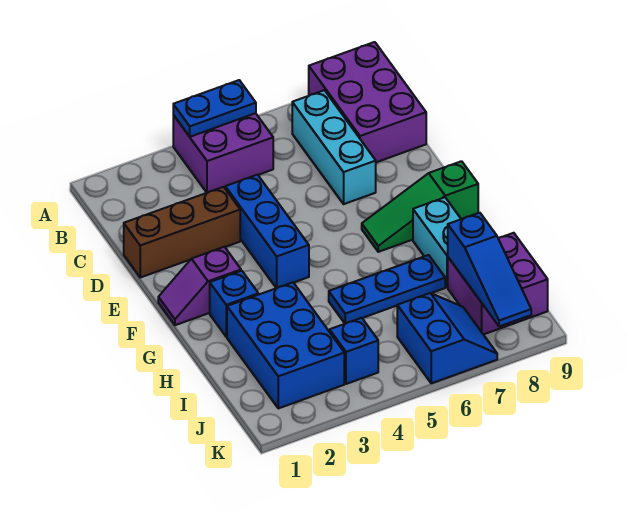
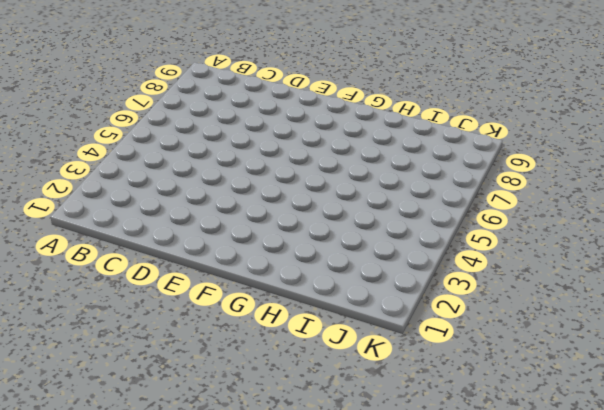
none -> purple 2x2 brick [173,113,273,193]
none -> purple 2x3 brick [309,42,426,162]
none -> cyan 1x3 brick [292,90,376,204]

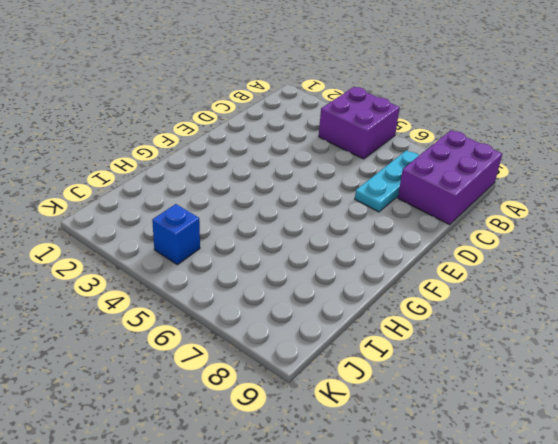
cyan 1x3 plate [355,151,419,212] -> cyan 1x3 brick [292,90,376,204]
none -> brown 1x3 brick [124,187,240,277]
none -> blue 1x3 brick [225,175,309,288]
none -> purple 1x2 slope [158,247,241,325]

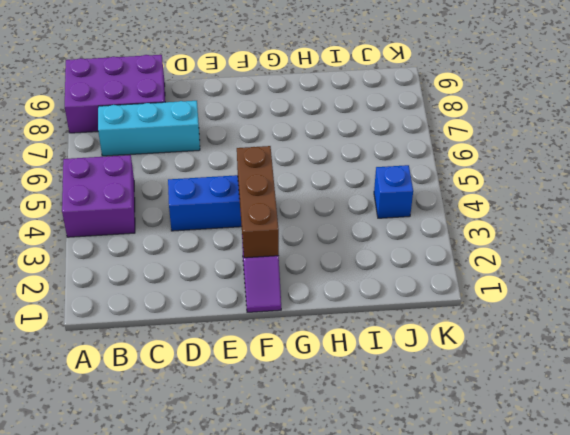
brown 1x3 brick [237,146,279,258] -> brown 1x3 brick moved to [124,187,240,277]
none -> green 1x3 slope [362,161,478,252]
none -> blue 1x1 brick [210,271,258,337]
none -> cyan 1x2 brick [413,197,461,287]

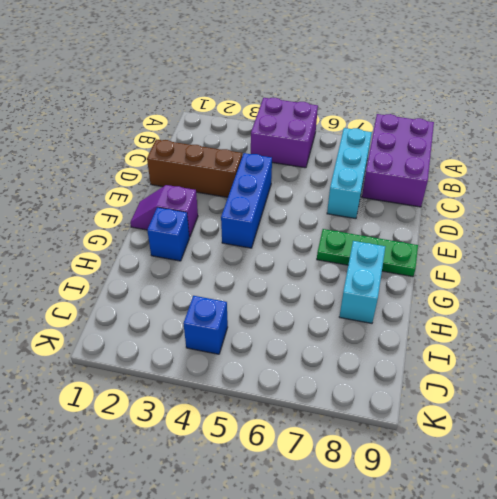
green 1x3 plate [317,229,418,277] -> green 1x3 slope [362,161,478,252]
none -> blue 2x3 brick [227,282,344,408]
none -> blue 1x3 plate [329,255,445,324]
none -> purple 2x2 brick [448,233,548,335]

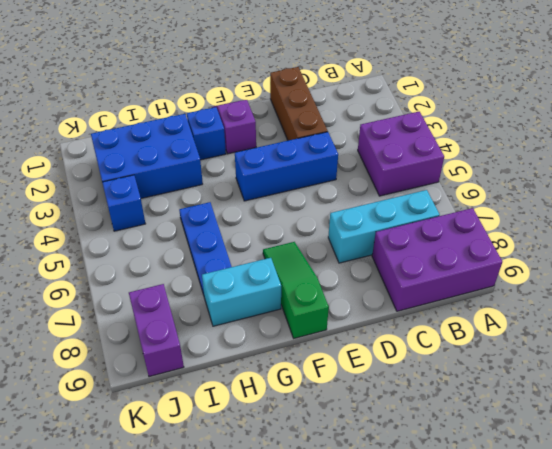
purple 1x2 brick [129,284,184,377] -> purple 2x2 brick [448,233,548,335]
none -> blue 2x2 slope [397,293,497,383]
none -> blue 1x2 plate [173,80,256,137]
none -> blue 1x3 slope [448,213,531,326]

